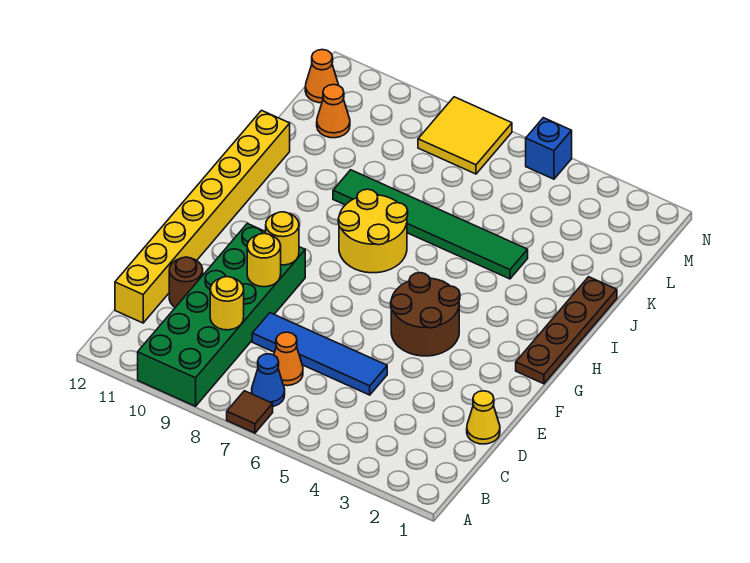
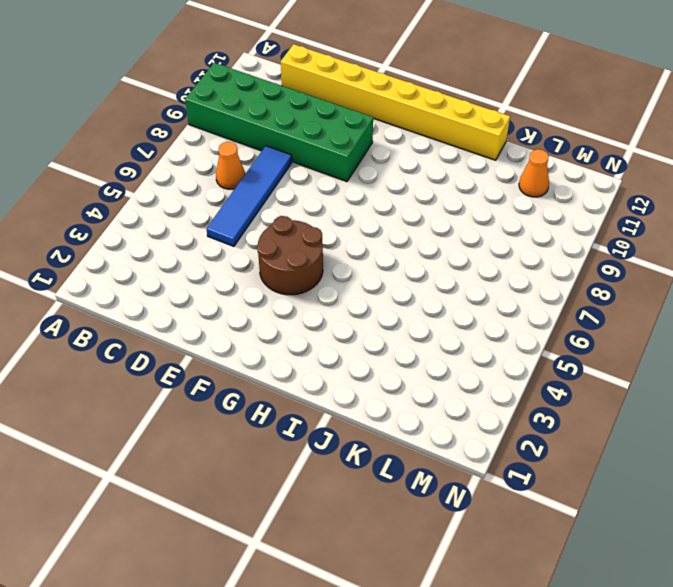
none -> brown 1x1 tile [227,391,273,433]
none -> blue 1x1 cone [252,354,285,406]
none -> yellow 1x1 cone [467,391,500,444]

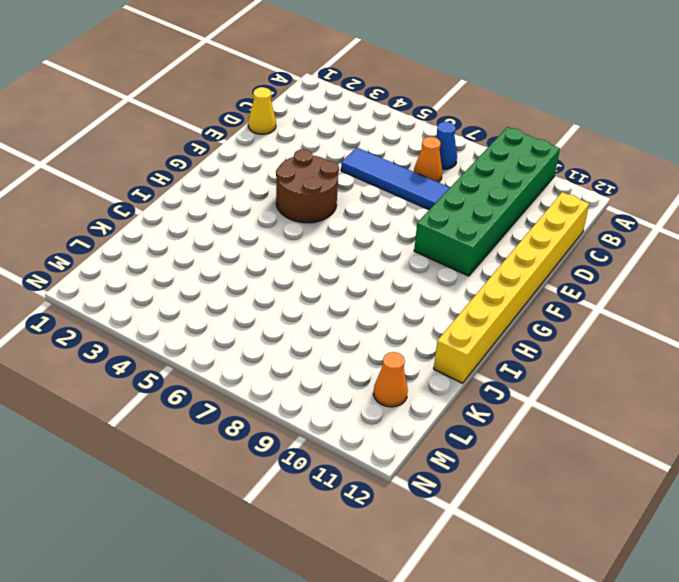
none -> brown 1x1 tile [227,391,273,433]
none -> brown 1x1 round brick [169,257,203,307]
none -> brown 1x4 plate [516,277,617,384]

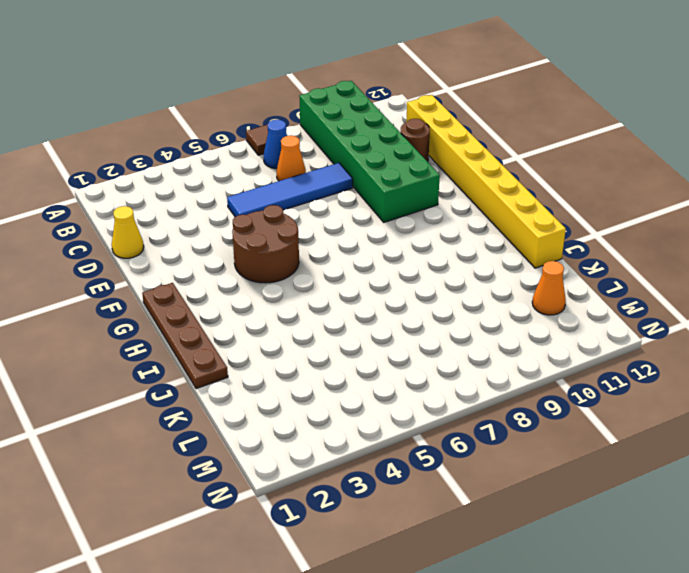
none -> yellow 2x2 round brick [338,189,408,273]
none -> green 1x6 tile [333,170,528,279]
none -> yellow 2x2 tile [418,97,512,174]

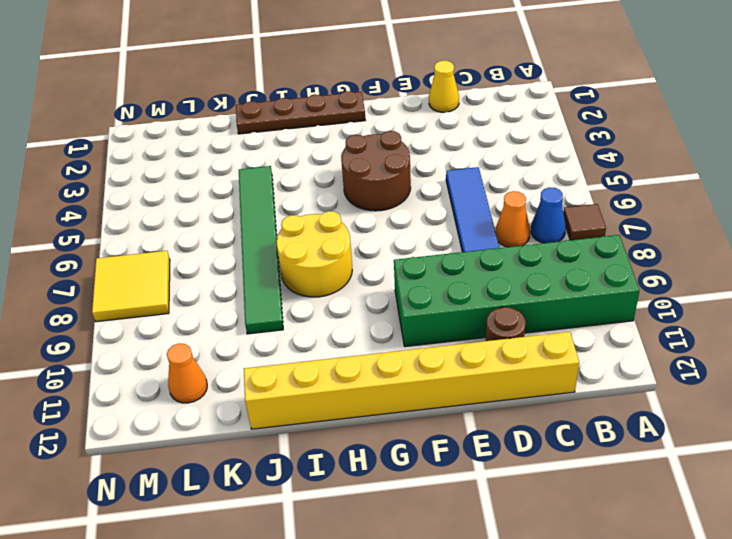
none -> orange 1x1 cone [305,50,338,103]
none -> blue 1x1 brick [526,118,572,179]
none -> yellow 1x1 round brick [210,277,244,330]

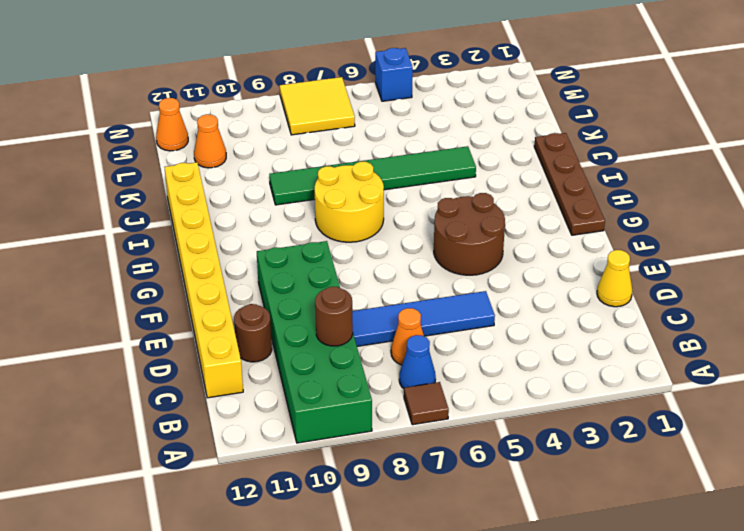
brown 1x1 round brick [315,287,353,346] -> yellow 1x1 round brick [210,277,244,330]
none -> yellow 1x1 round brick [247,233,281,287]
none -> yellow 1x1 round brick [266,212,299,265]

